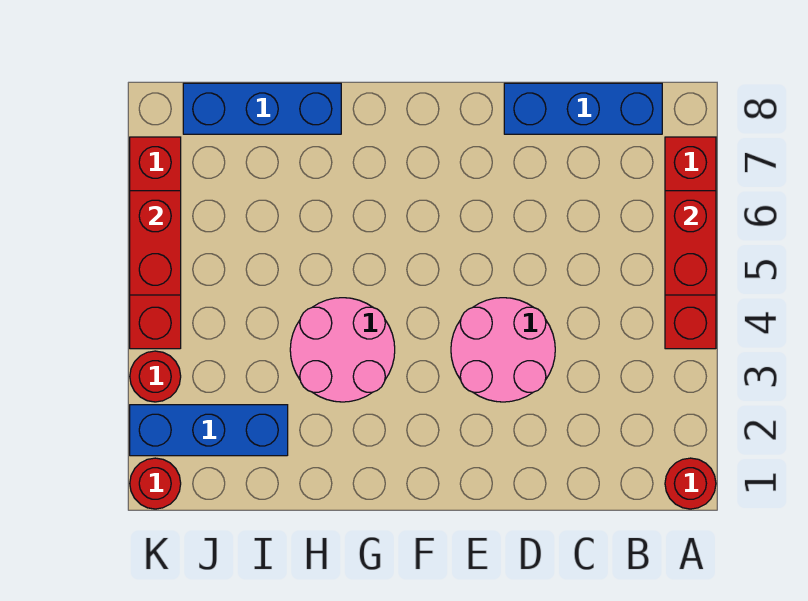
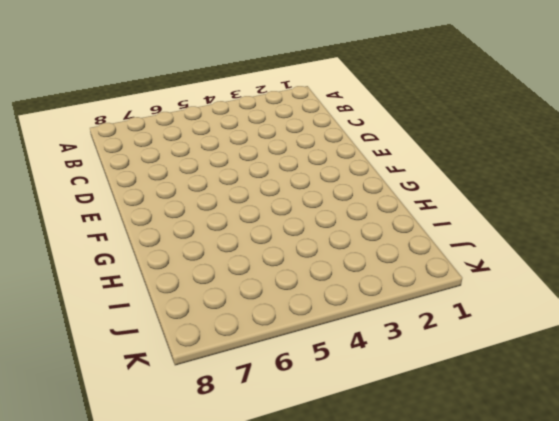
none -> red 1x1 round brick [665,458,716,509]
none -> red 1x4 brick [665,137,716,349]
none -> blue 1x3 brick [504,83,662,134]

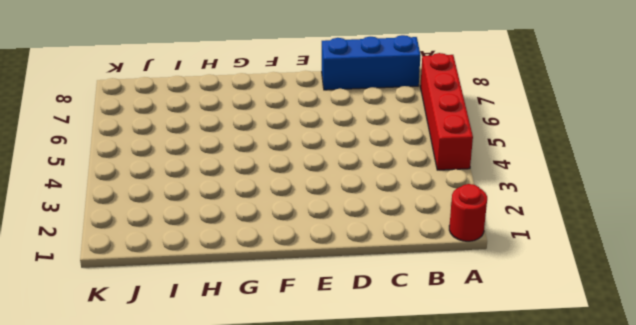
none -> pink 2x2 round brick [451,298,555,402]
none -> pink 2x2 round brick [290,298,395,402]
none -> blue 1x3 brick [183,83,341,134]

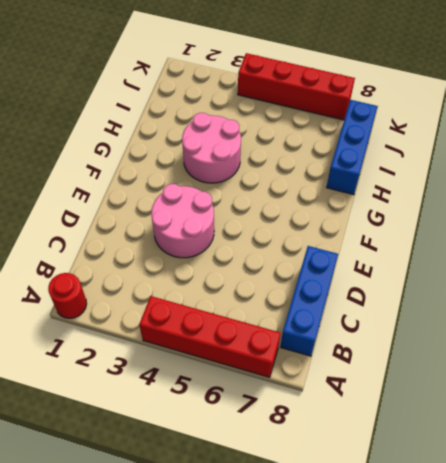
none -> blue 1x3 brick [130,405,288,456]
none -> red 1x1 round brick [130,458,181,509]
none -> red 1x1 round brick [130,351,181,402]

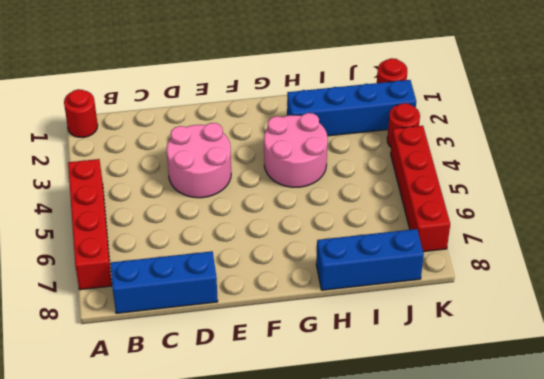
blue 1x4 brick [287,80,416,136] -> blue 1x3 brick [130,405,288,456]
none -> red 1x2 brick [665,191,716,295]
none -> red 1x2 brick [130,191,181,295]

